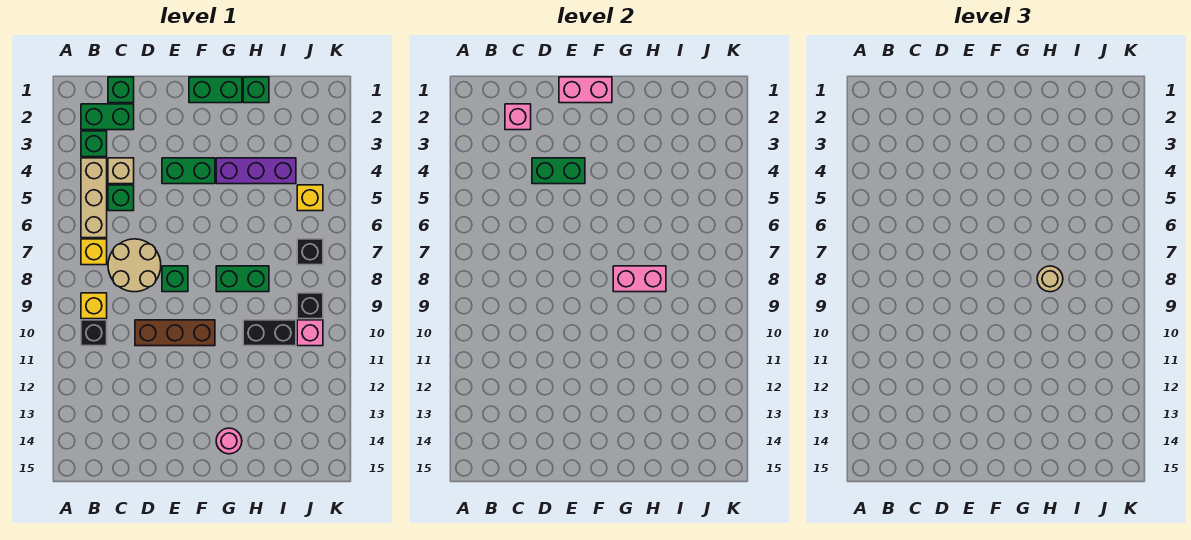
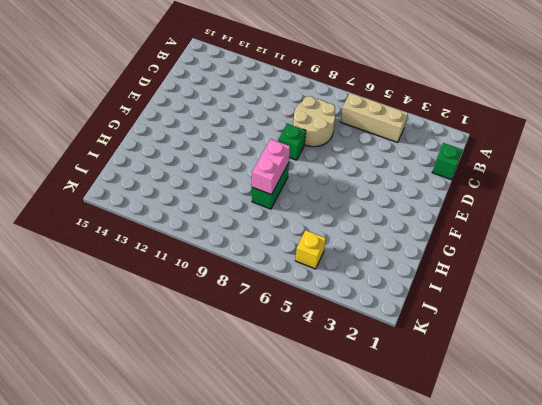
none -> green 1x2 brick [81,104,134,130]
none -> green 1x1 brick [81,131,107,157]
none -> yellow 1x1 brick [81,239,107,265]

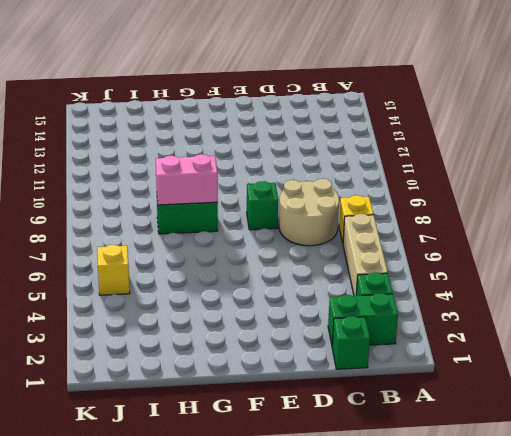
none -> yellow 1x1 brick [81,293,107,319]
none -> black 1x1 brick [81,320,107,346]
none -> tan 1x1 brick [108,158,134,184]

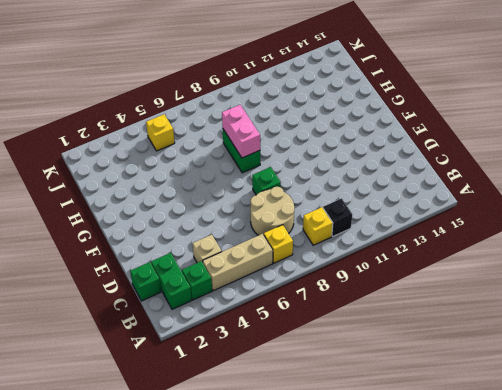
none -> green 1x1 brick [108,185,134,211]
none -> brown 1x3 brick [135,320,215,346]
none -> green 1x2 brick [162,158,215,184]

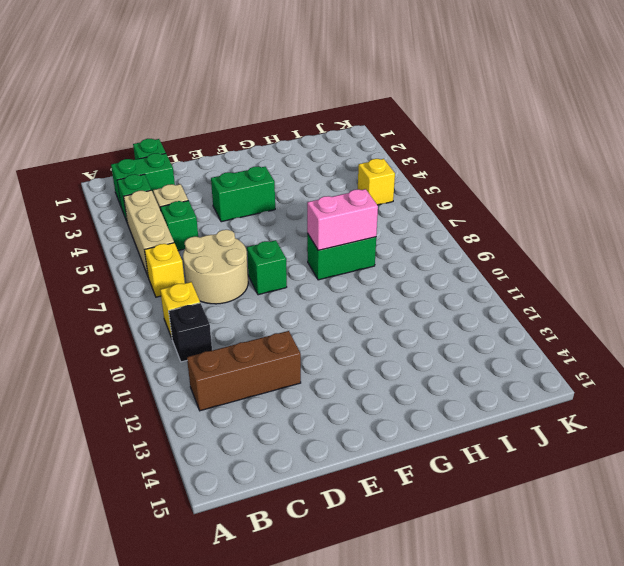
brown 1x3 brick [187,331,301,411] -> brown 1x3 brick moved to [135,320,215,346]
none -> green 1x2 brick [189,77,242,103]
none -> purple 1x3 brick [216,158,296,184]
none -> pink 1x1 round brick [216,428,242,454]

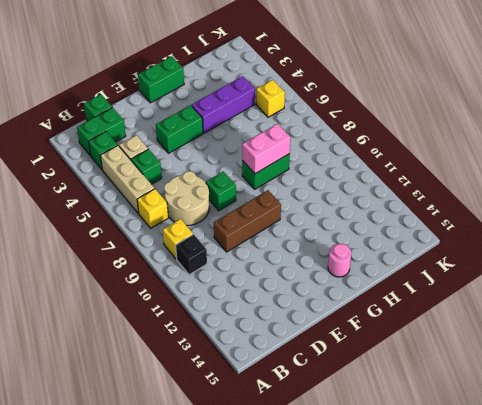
none -> green 1x1 brick [243,77,269,103]
none -> black 1x2 brick [243,320,296,346]
none -> black 1x1 brick [297,239,323,265]

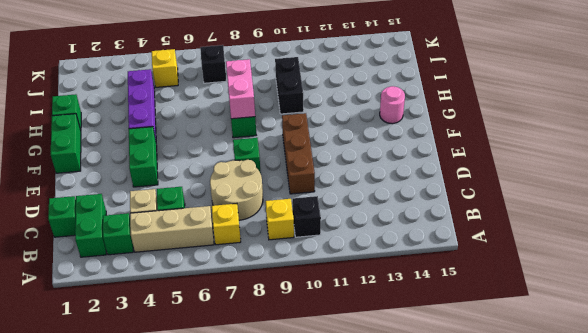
none -> black 1x1 brick [297,293,323,319]
none -> pink 1x1 brick [297,320,323,346]
none -> pink 1x1 brick [505,104,531,130]

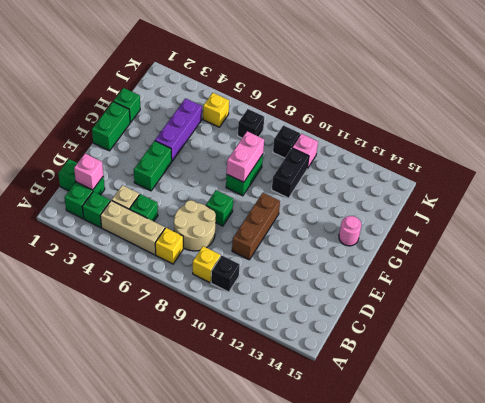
none -> green 1x2 brick [532,158,585,184]
none -> pink 1x2 brick [559,77,612,103]
none -> tan 1x1 round brick [1037,266,1063,292]

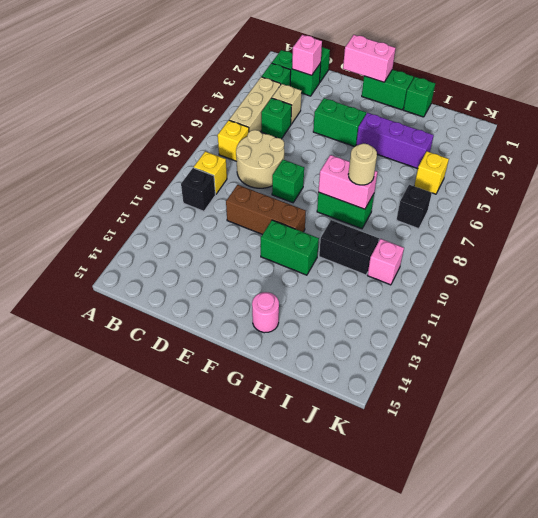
green 1x2 brick [261,220,319,275] -> green 1x2 brick moved to [532,158,585,184]
none -> black 1x1 brick [297,293,323,319]

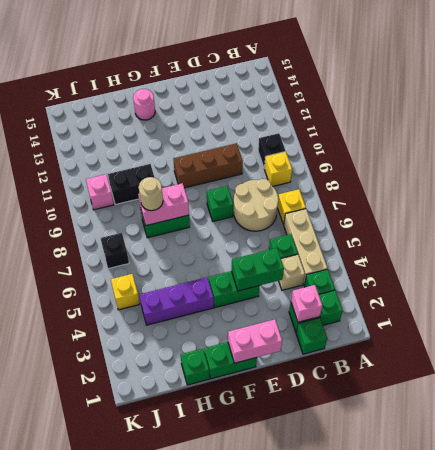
none -> black 1x1 brick [297,293,323,319]

